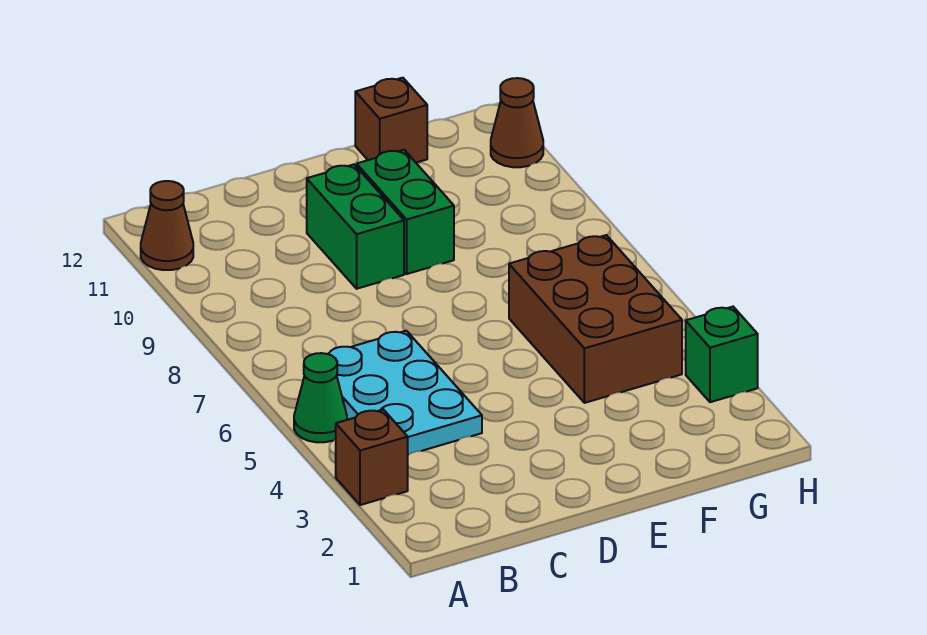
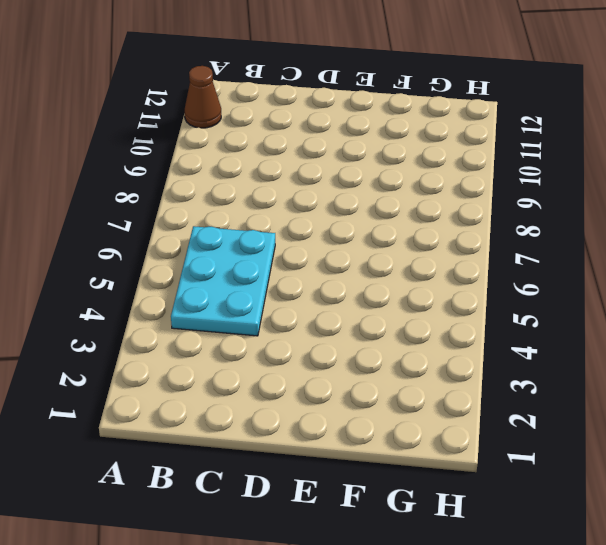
none -> brown 1x1 brick [336,410,408,505]
none -> green 1x1 cone [294,353,347,442]

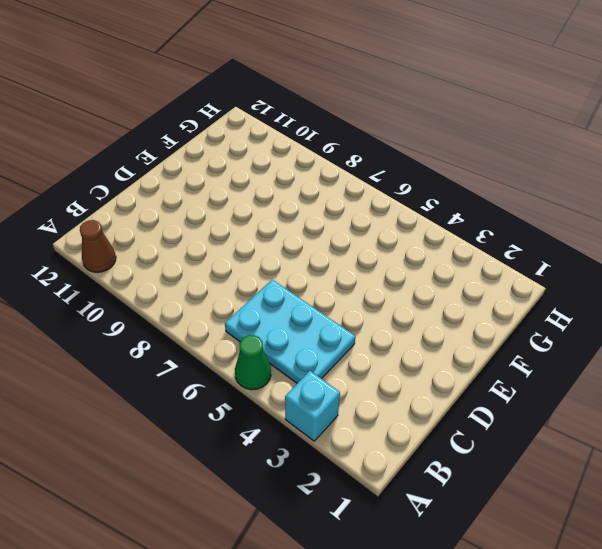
cyan 1x1 brick [285,371,340,441] -> brown 1x1 brick [336,410,408,505]
none -> green 1x2 brick [307,164,404,289]
none -> green 1x2 brick [357,150,454,274]

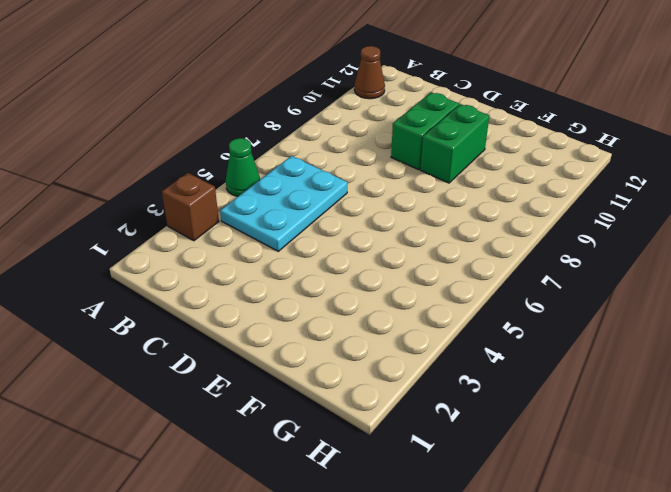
none -> brown 2x3 brick [509,235,682,403]
none -> brown 1x1 brick [355,78,427,163]

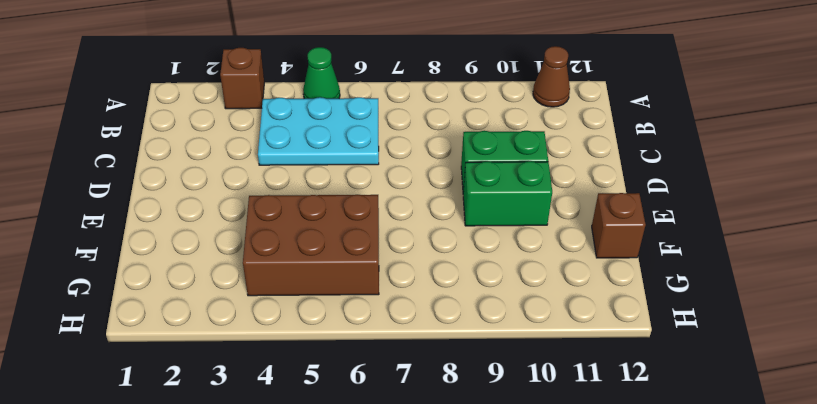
none -> green 1x1 brick [686,307,758,402]
none -> brown 1x1 cone [491,78,543,167]

